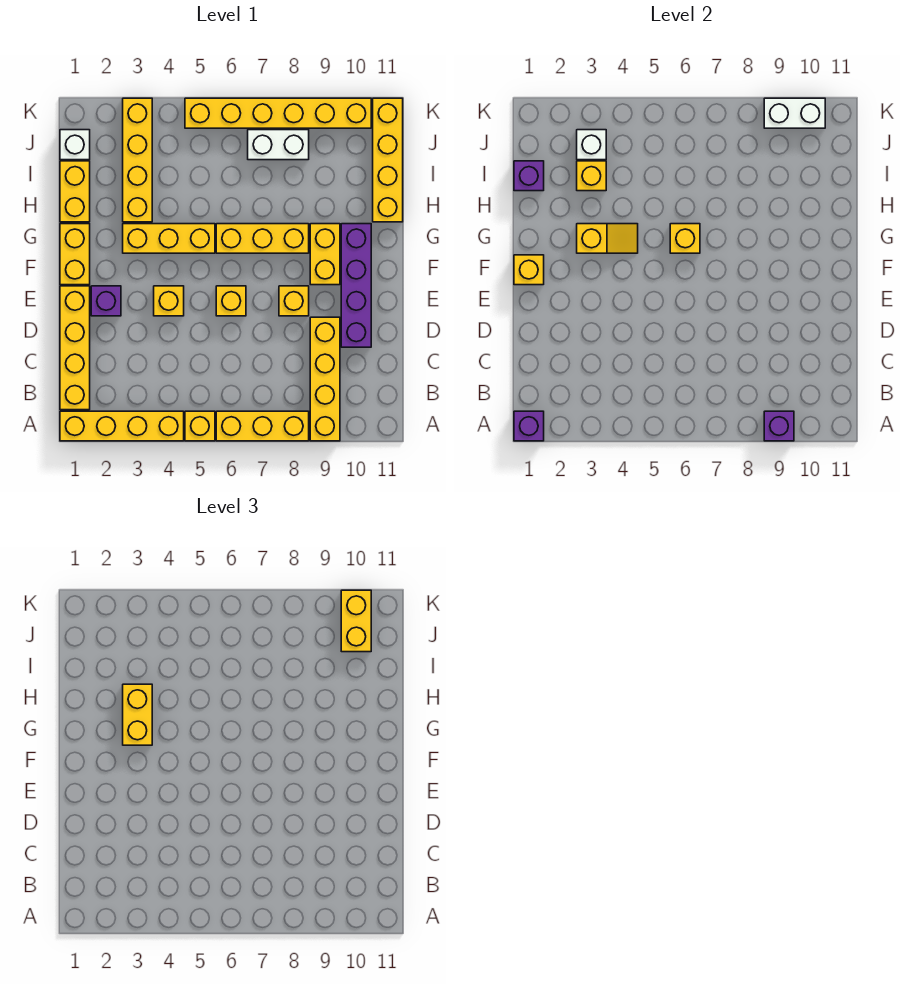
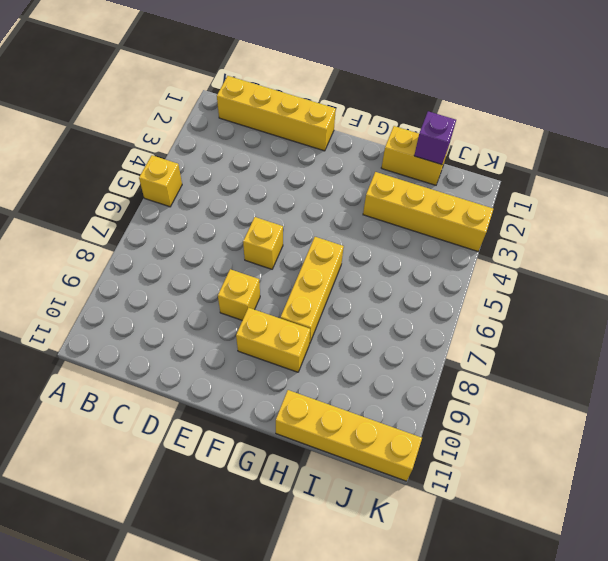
none -> yellow 1x4 brick [60,411,184,441]
none -> yellow 1x3 brick [216,411,309,441]
none -> yellow 1x4 brick [310,317,340,441]
none -> purple 1x4 brick [341,224,371,347]

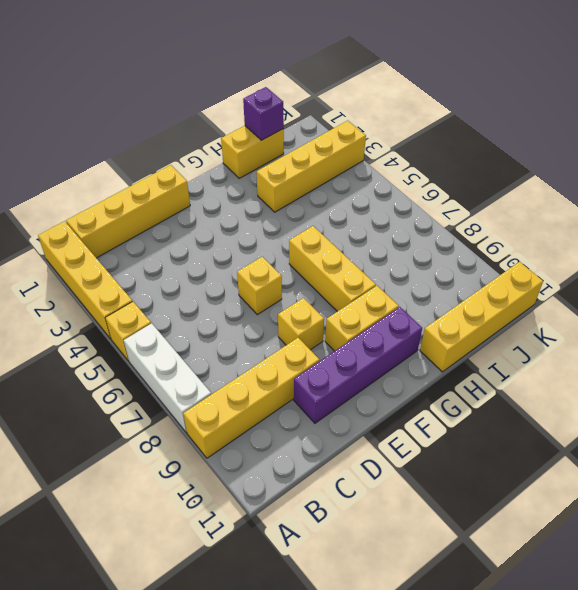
white 1x3 brick [124,323,211,433] -> yellow 1x3 brick [216,411,309,441]
none -> purple 1x1 brick [91,286,121,316]
none -> yellow 1x1 brick [154,286,184,316]
none -> yellow 1x2 brick [60,224,90,285]
none -> yellow 1x3 brick [123,224,215,253]

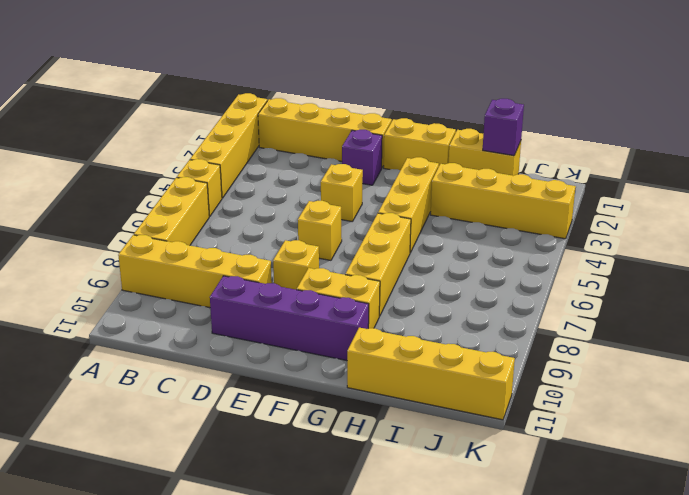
none -> white 1x1 brick [60,130,90,160]
none -> white 1x2 brick [248,130,309,160]
none -> yellow 1x6 brick [185,98,371,128]
none -> purple 1x1 brick [514,411,544,441]

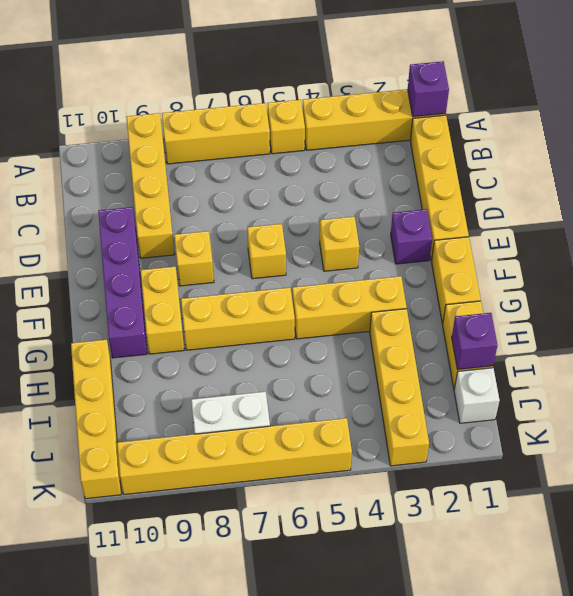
none -> purple 1x1 brick [764,411,794,441]
none -> yellow 1x1 brick [514,255,544,285]
none -> yellow 1x2 slope [577,224,638,253]
none -> yellow 1x1 brick [670,224,700,253]

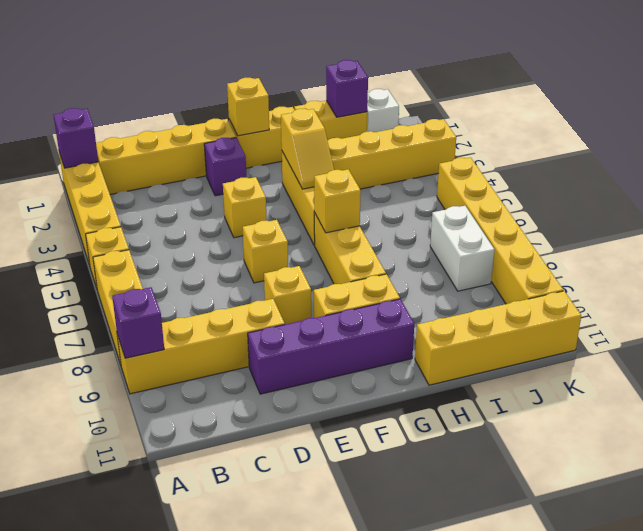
none -> yellow 1x1 brick [577,161,606,191]
none -> white 1x1 brick [577,130,606,160]
none -> white 1x2 brick [764,98,825,128]
none -> yellow 1x2 brick [123,684,152,745]

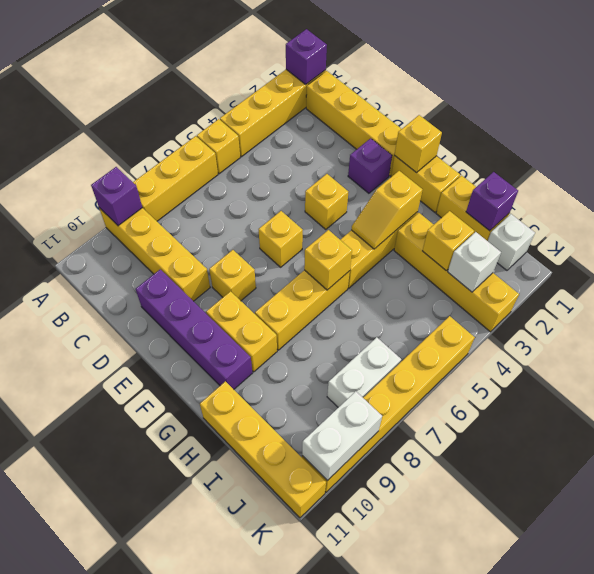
none -> yellow 1x2 brick [123,684,152,745]
none -> yellow 1x2 brick [341,590,371,652]

